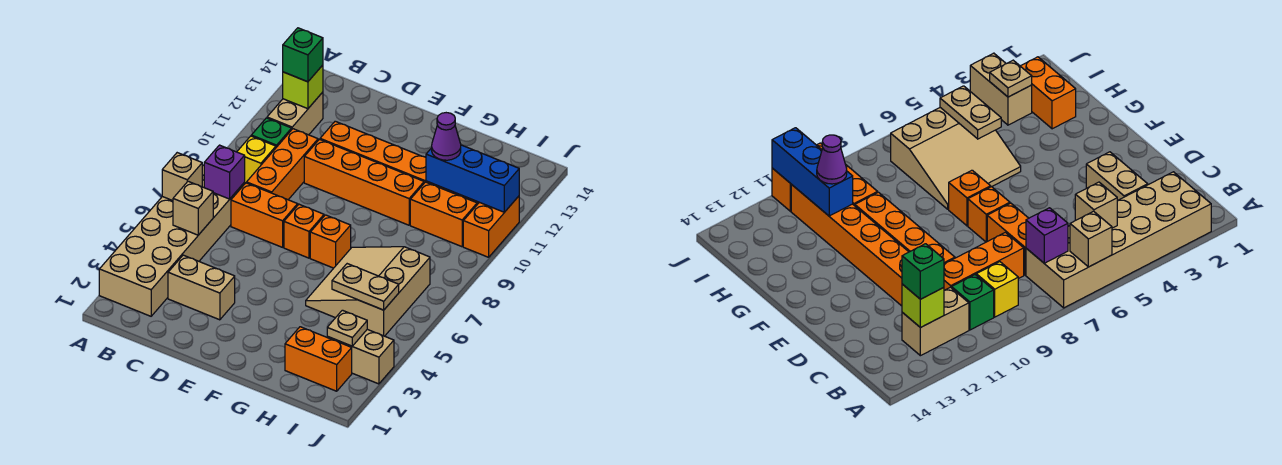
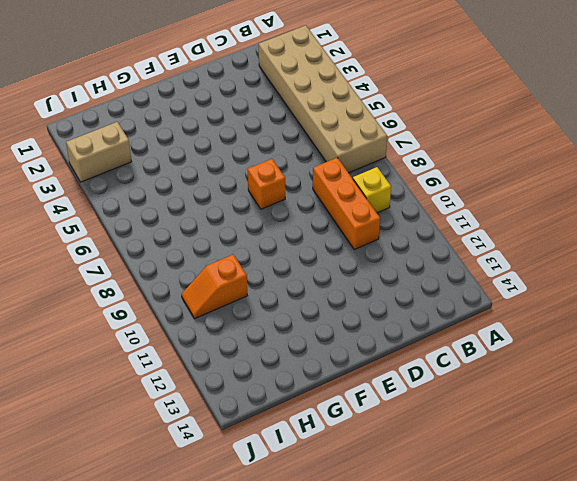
orange 1x2 slope [182,254,247,319] -> orange 1x2 brick [410,182,477,247]
none -> green 1x1 brick [251,118,292,147]
none -> tan 1x2 brick [267,92,323,135]
none -> tan 1x2 brick [168,255,235,320]

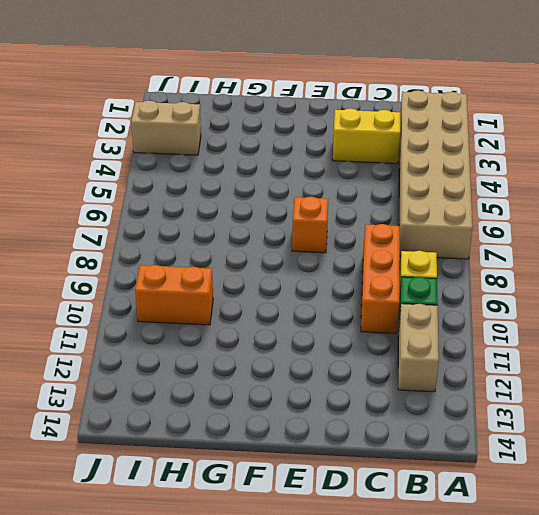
yellow 1x2 brick [333,109,400,163] -> tan 1x2 brick [168,255,235,320]
none -> orange 1x2 brick [231,183,298,247]
none -> orange 1x4 brick [304,139,424,225]
none -> orange 1x6 brick [320,121,479,204]

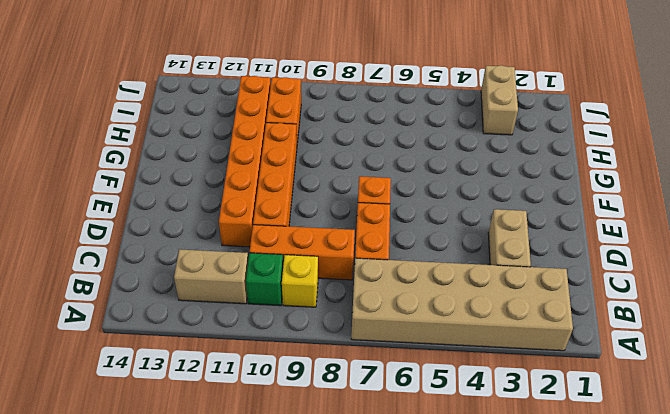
none -> orange 1x1 brick [310,215,351,268]
none -> tan 3x3 slope [306,247,430,336]
none -> orange 1x2 brick [285,327,352,391]

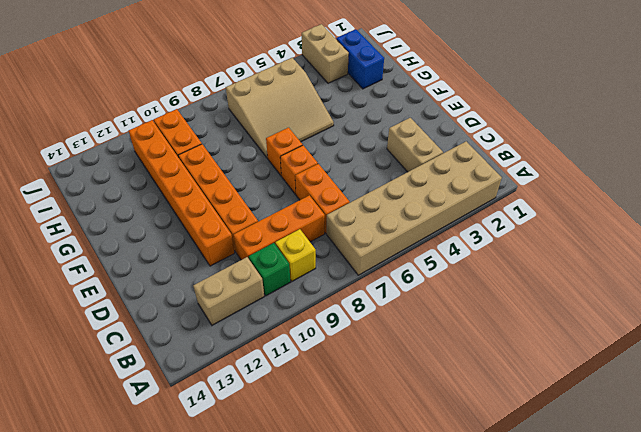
blue 1x2 brick [336,29,384,89] -> orange 1x2 brick [285,327,352,391]
none -> orange 1x2 brick [463,196,519,257]
none -> tan 1x1 brick [162,153,202,201]
none -> tan 1x1 brick [173,181,213,235]

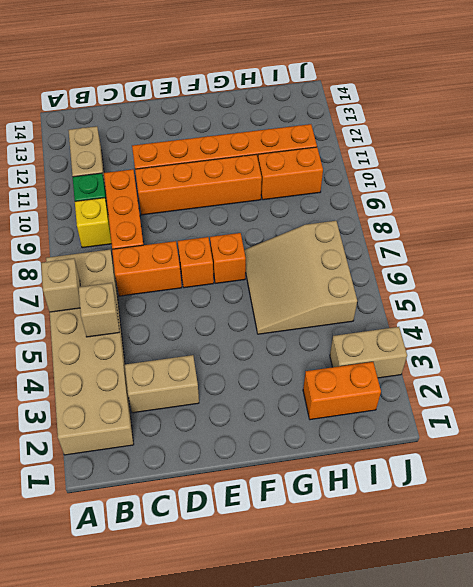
none -> orange 1x2 brick [463,196,519,257]
none -> purple 1x1 brick [204,145,245,199]
none -> lime 1x1 brick [283,65,323,109]

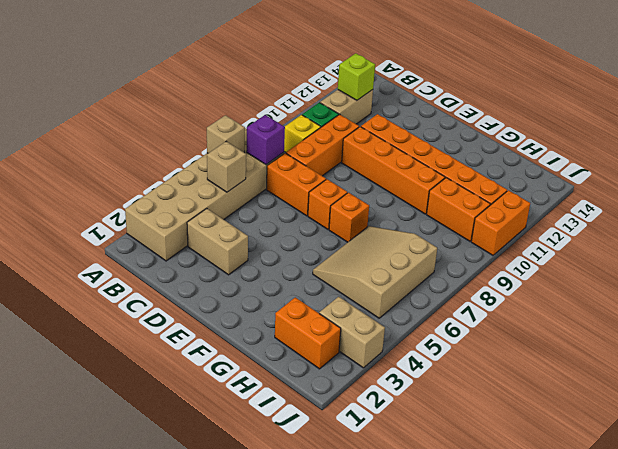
none -> tan 1x2 plate [332,264,399,310]
none -> blue 1x3 brick [426,145,519,212]
none -> tan 1x1 plate [327,310,367,346]

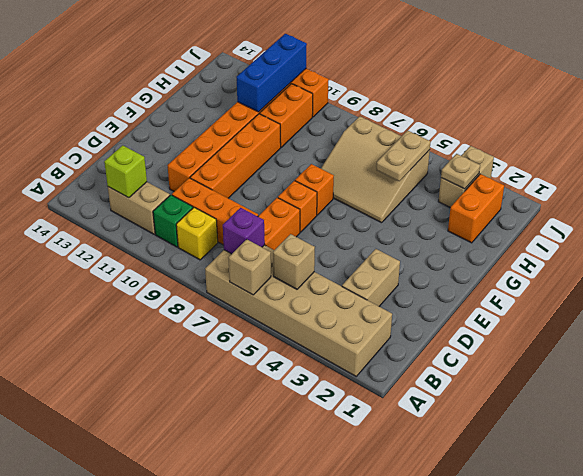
none -> green 1x1 brick [283,28,323,82]
none -> purple 1x1 cone [432,113,461,160]

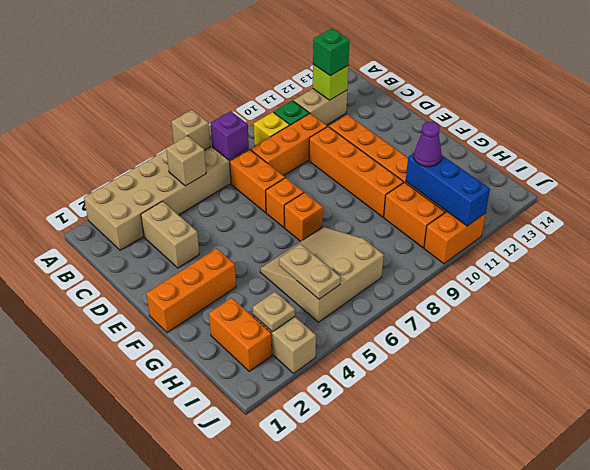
orange 1x3 brick [146,248,236,333] -> none

